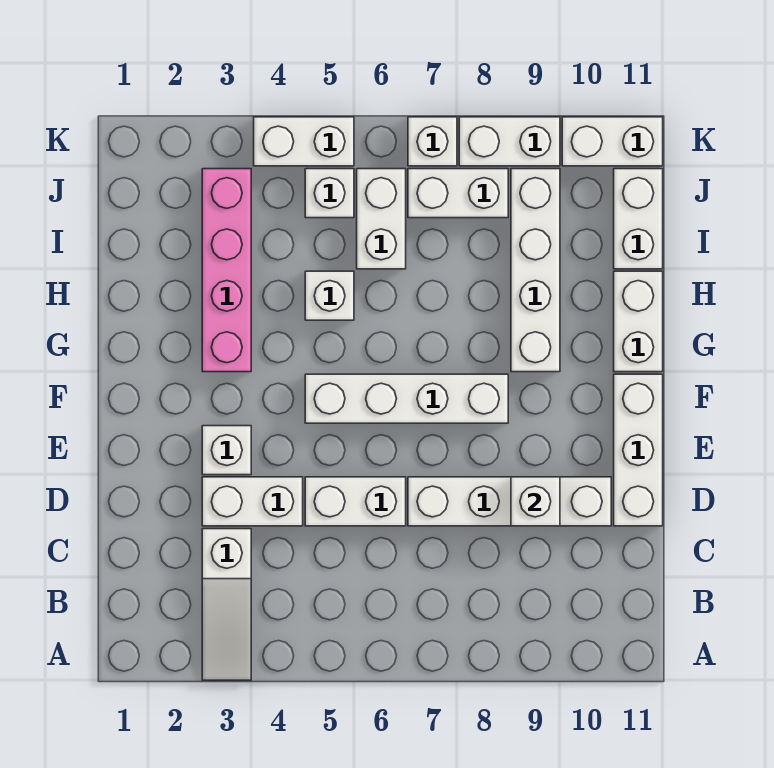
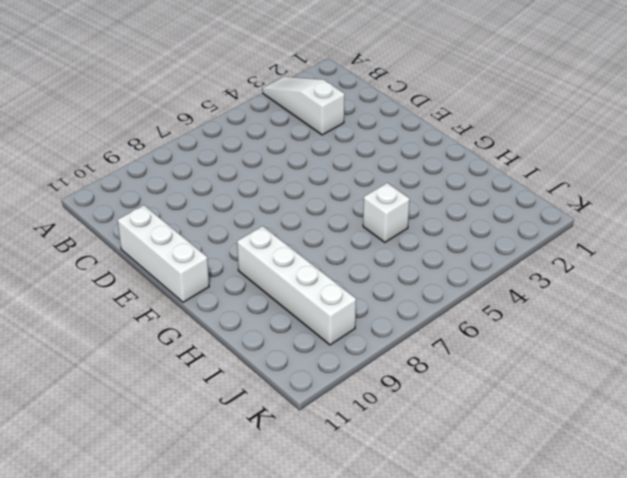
none -> white 1x2 brick [202,477,303,526]
none -> white 1x2 brick [305,477,406,526]
none -> white 1x4 brick [408,477,611,526]

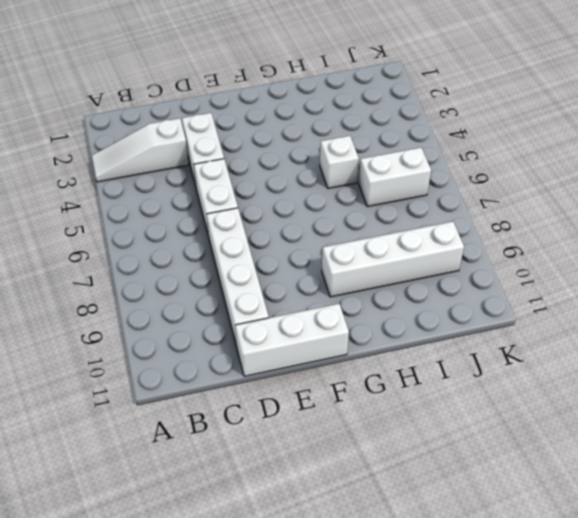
none -> white 1x1 brick [202,426,251,475]
none -> white 1x4 brick [305,374,508,423]
none -> pink 1x4 brick [202,169,251,372]

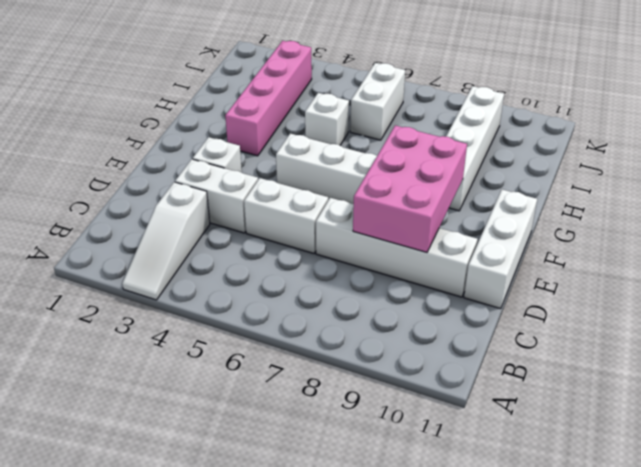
pink 2x3 brick [353,125,467,252] -> white 1x1 brick [511,477,560,526]
none -> white 1x2 brick [614,271,663,372]
none -> white 1x2 brick [614,169,663,269]
none -> white 1x1 brick [305,169,354,218]

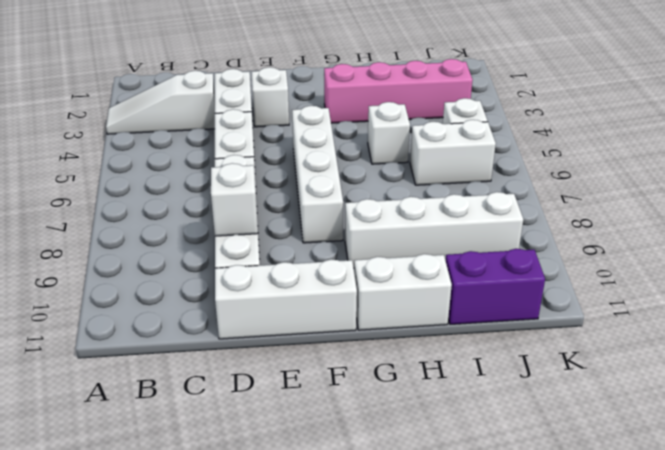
purple 1x2 brick [446,249,545,324] -> white 1x2 brick [614,169,663,269]
none -> white 1x2 brick [408,169,508,218]
none -> white 1x2 brick [254,117,354,166]
none -> white 1x1 brick [408,117,457,166]

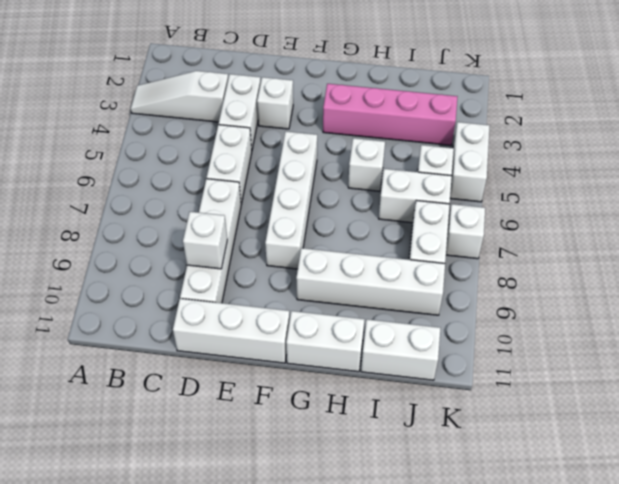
none -> white 1x2 brick [459,117,560,166]
none -> white 1x2 brick [562,117,663,166]

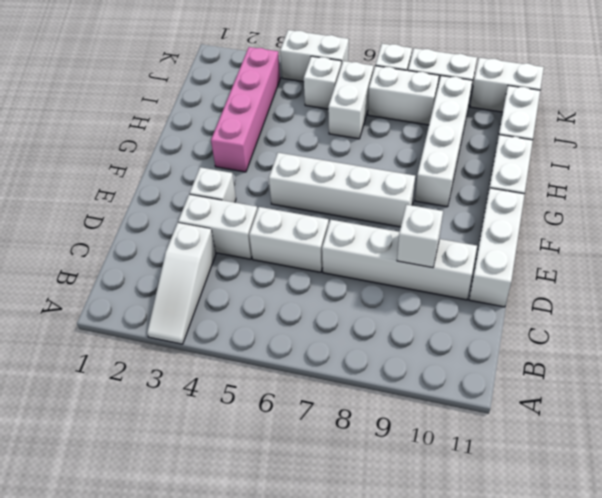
none -> white 1x1 brick [305,271,354,320]

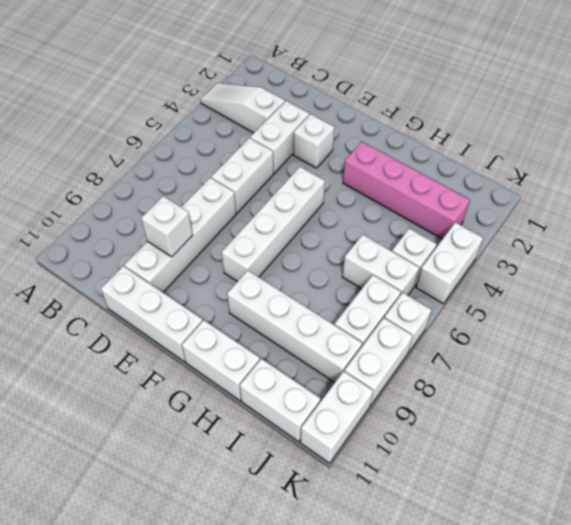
none -> white 1x1 brick [305,271,354,320]

